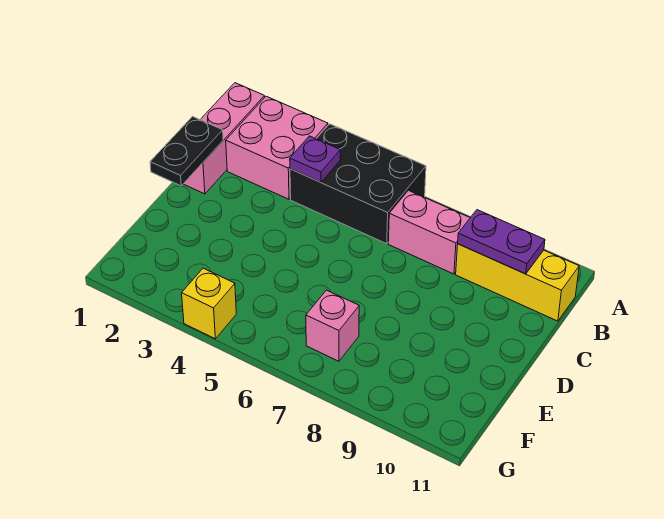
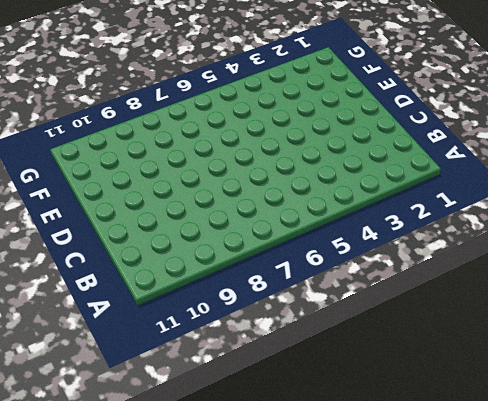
none -> pink 1x3 brick [184,83,265,194]
none -> pink 2x2 brick [226,96,328,199]

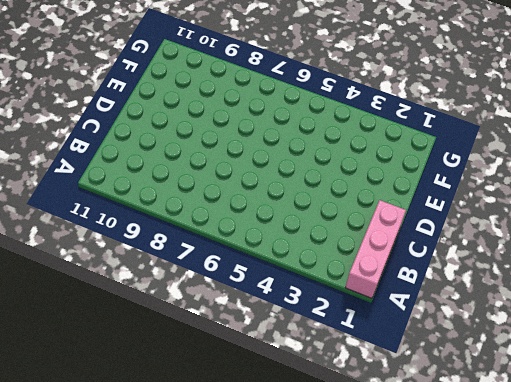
none -> pink 2x2 brick [226,96,328,199]
none -> black 2x3 brick [290,124,426,244]

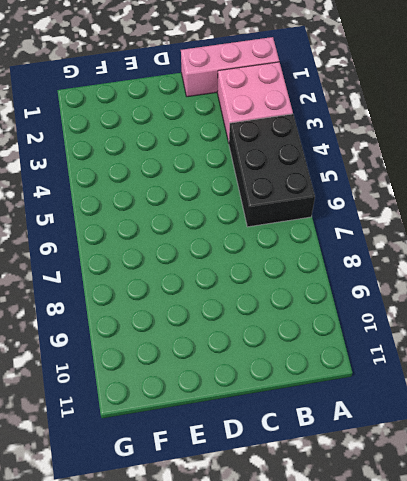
none -> pink 1x2 brick [388,190,470,274]
none -> yellow 1x3 brick [456,244,579,321]

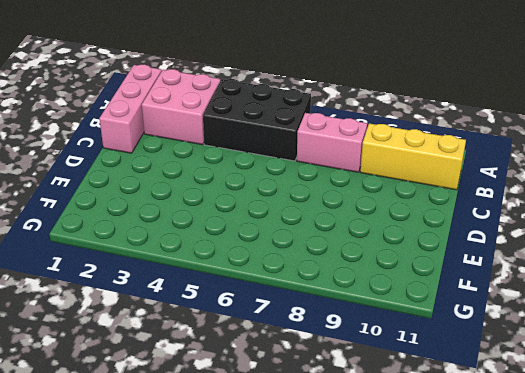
none -> pink 1x1 brick [306,290,359,361]
none -> yellow 1x1 brick [182,268,236,339]

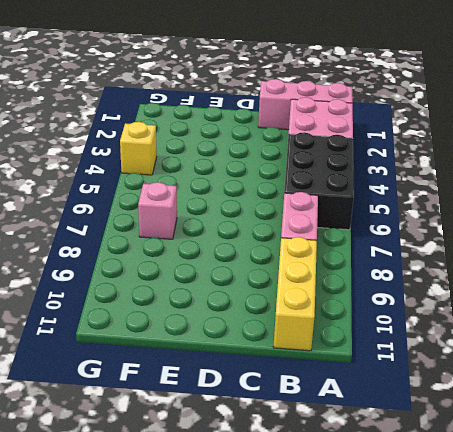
none -> purple 1x1 plate [290,136,340,182]
none -> purple 1x2 plate [458,210,545,274]

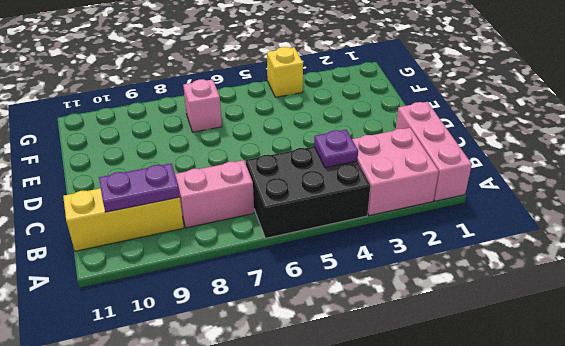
none -> black 1x2 plate [150,117,223,186]

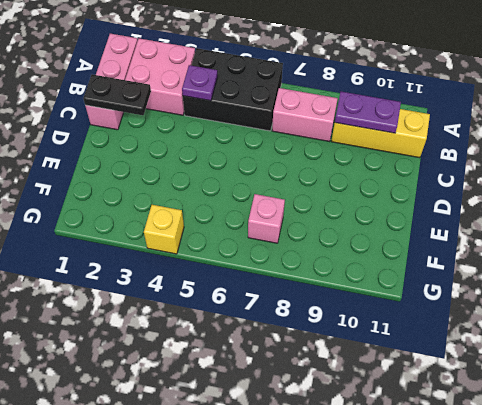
black 1x2 plate [83,74,151,115] -> black 1x2 plate turned to [150,117,223,186]

